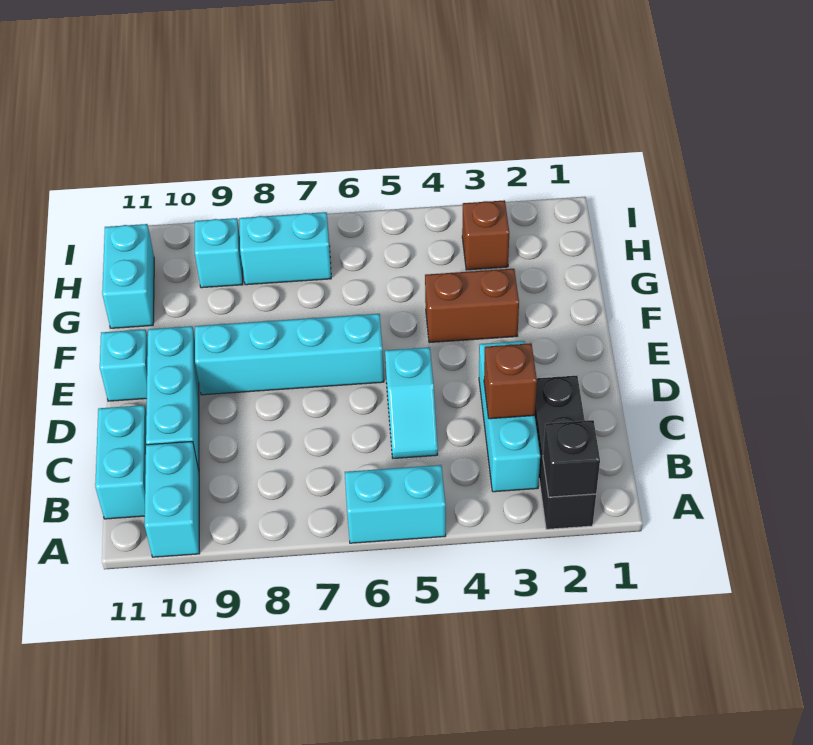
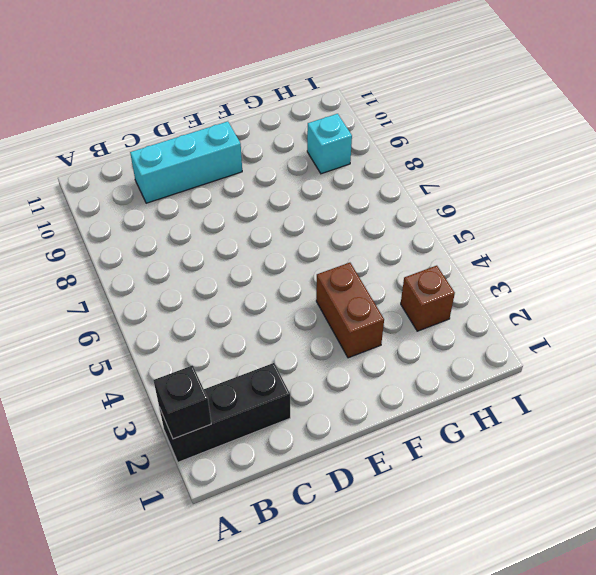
none -> cyan 1x2 brick [345,465,446,543]
none -> cyan 1x2 brick [145,442,200,557]
none -> cyan 1x3 brick [479,341,540,492]

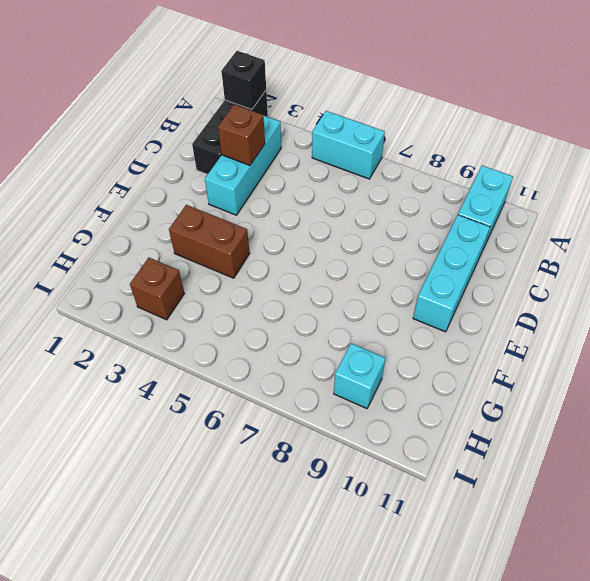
none -> cyan 1x2 brick [95,405,147,519]
none -> cyan 1x2 slope [385,347,438,458]
none -> cyan 1x4 brick [195,314,384,395]

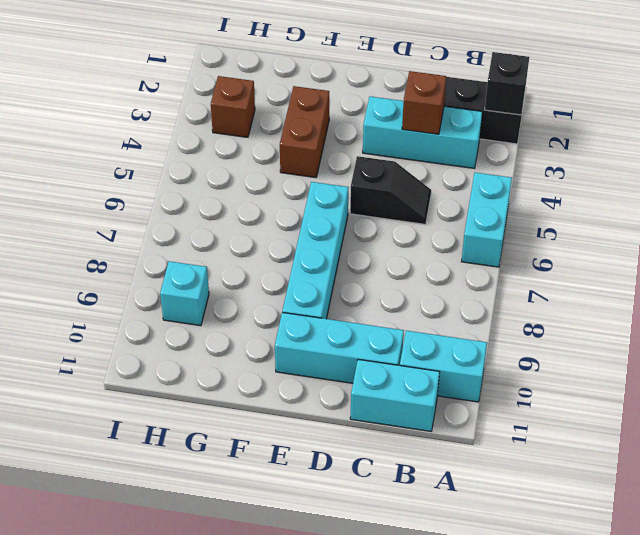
black 1x2 slope [350,156,431,224] -> cyan 1x2 slope [385,347,438,458]
none -> cyan 1x1 brick [100,329,148,401]
none -> cyan 1x2 brick [102,224,154,328]
none -> cyan 1x2 brick [239,212,331,285]

